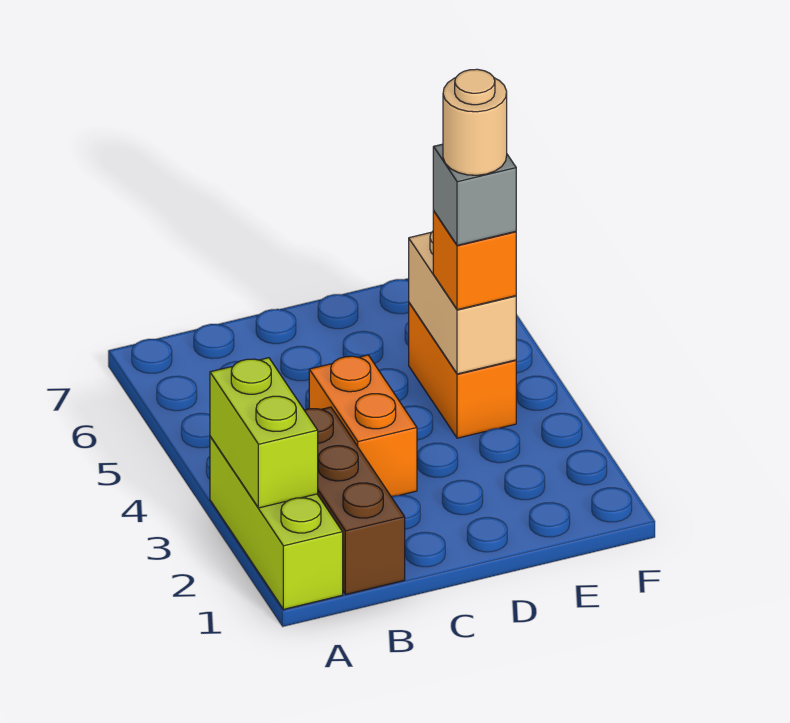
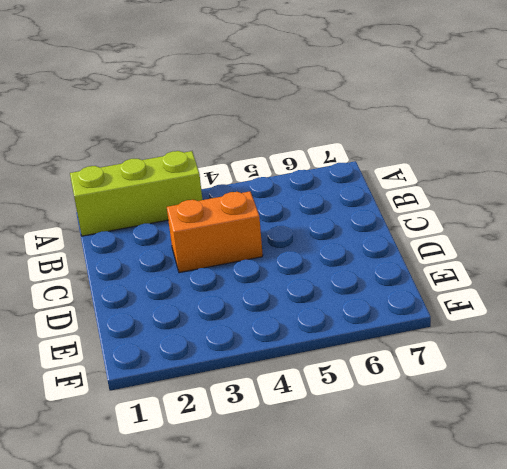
none -> brown 1x3 brick [304,407,405,594]
none -> orange 1x2 brick [409,303,516,438]

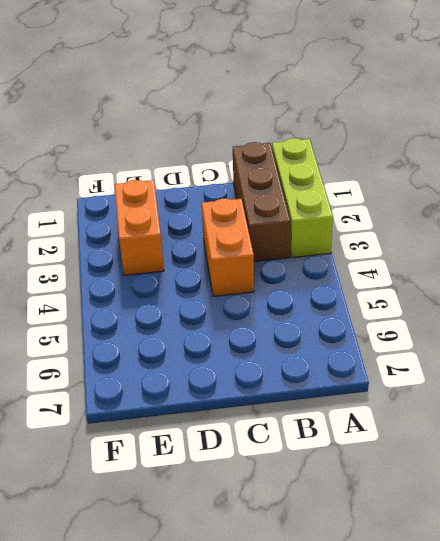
orange 1x2 brick [115,180,164,275] -> orange 1x2 brick moved to [409,303,516,438]
none -> lime 1x2 brick [210,358,318,508]
none -> tan 1x2 brick [409,231,516,374]

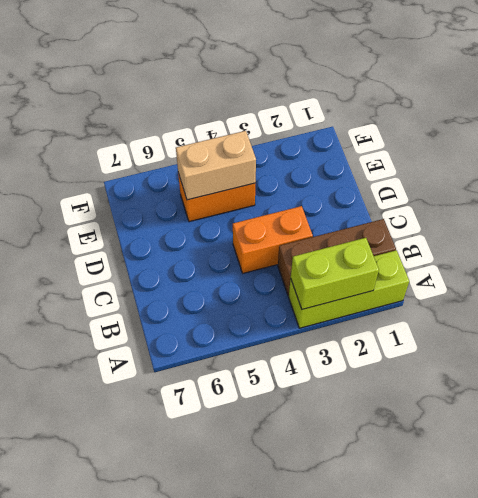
none -> orange 1x1 brick [433,211,516,310]
none -> grey 1x1 brick [433,144,516,245]

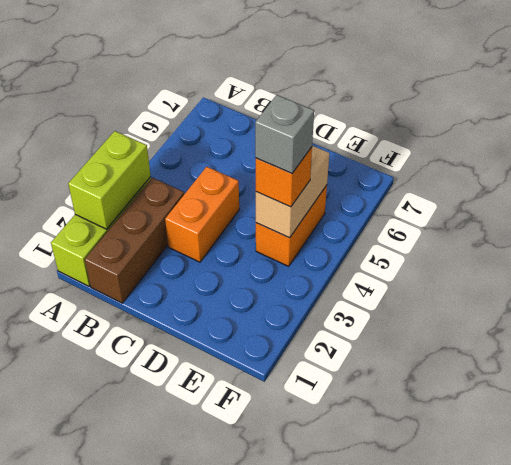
none -> tan 1x1 round brick [443,69,507,175]

